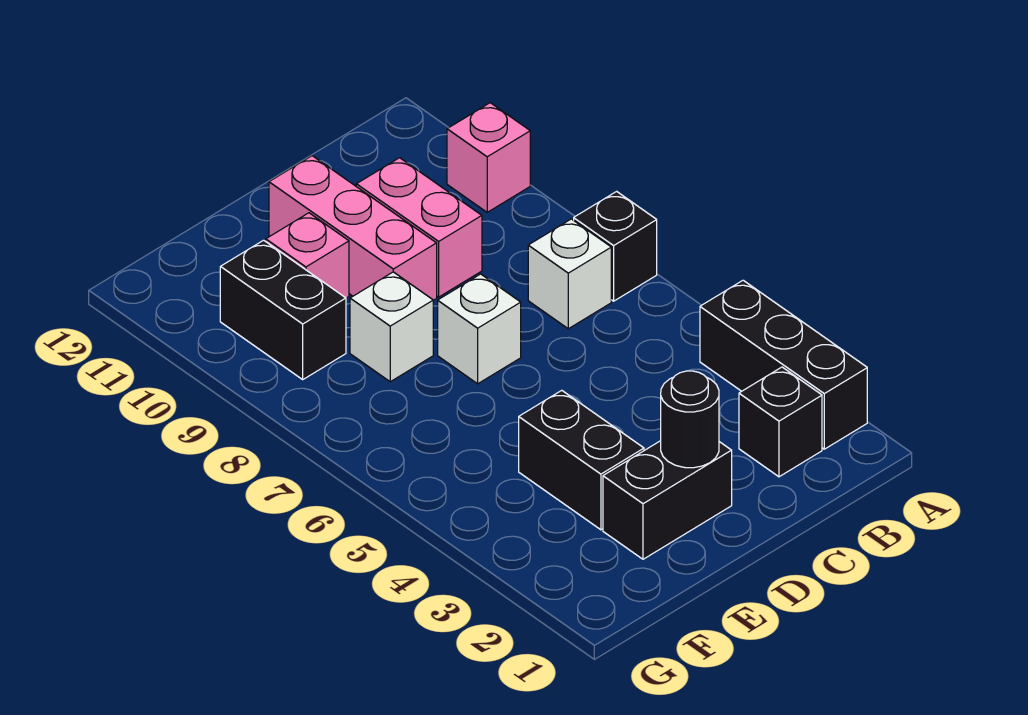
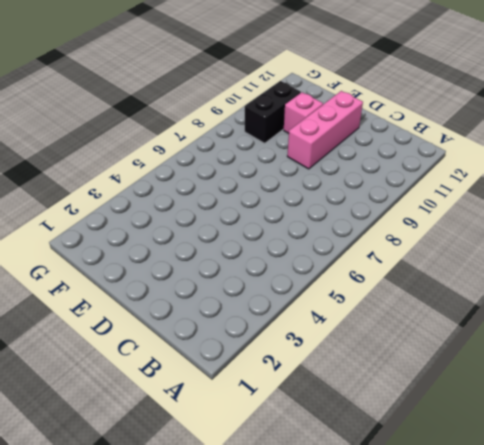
none -> black 1x3 brick [700,280,867,449]
none -> black 1x1 brick [574,191,657,301]
none -> pink 1x1 brick [447,103,530,212]

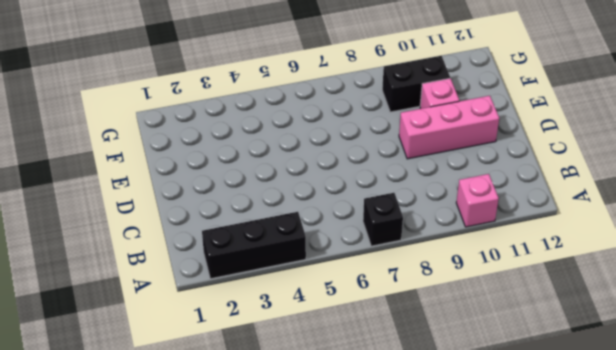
none -> black 1x1 brick [739,367,822,477]
none -> white 1x1 brick [528,219,611,329]
none -> pink 1x2 brick [356,158,482,297]

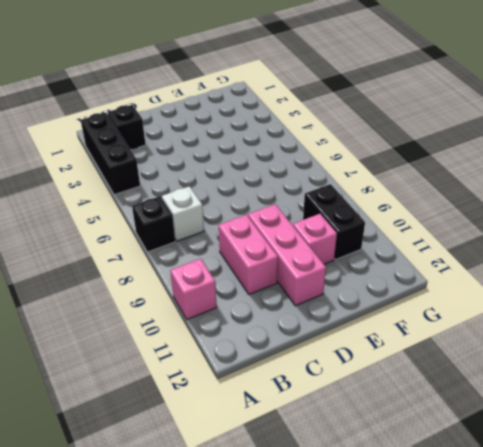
none -> black 1x2 brick [603,441,732,559]
none -> white 1x1 brick [438,274,521,384]
none -> black 1x2 brick [519,390,644,530]

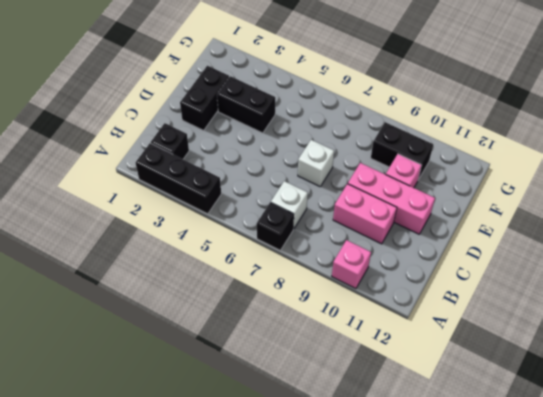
none -> white 1x1 brick [350,272,433,382]
none -> black 1x1 round brick [661,371,719,468]

